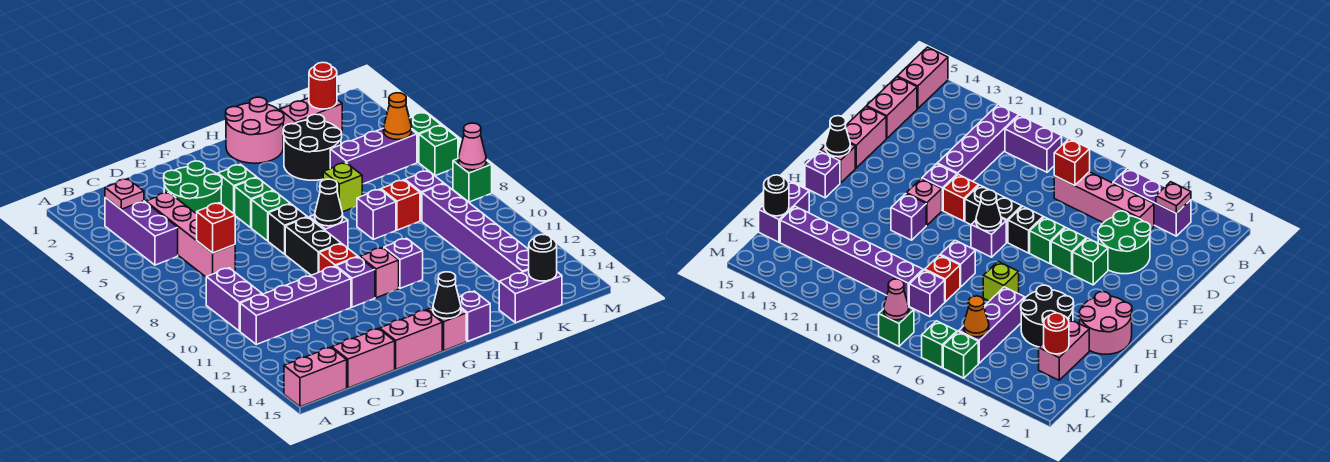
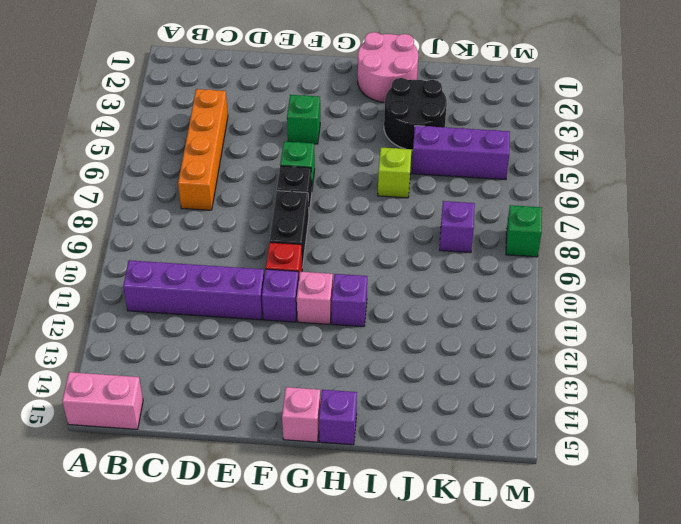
orange 1x4 brick [178,89,228,210] -> pink 1x4 brick [146,192,235,277]
none -> purple 1x3 brick [105,197,178,265]
none -> purple 1x2 brick [206,268,262,331]
none -> pink 1x2 brick [332,329,395,388]
none -> green 2x2 round brick [164,161,222,214]

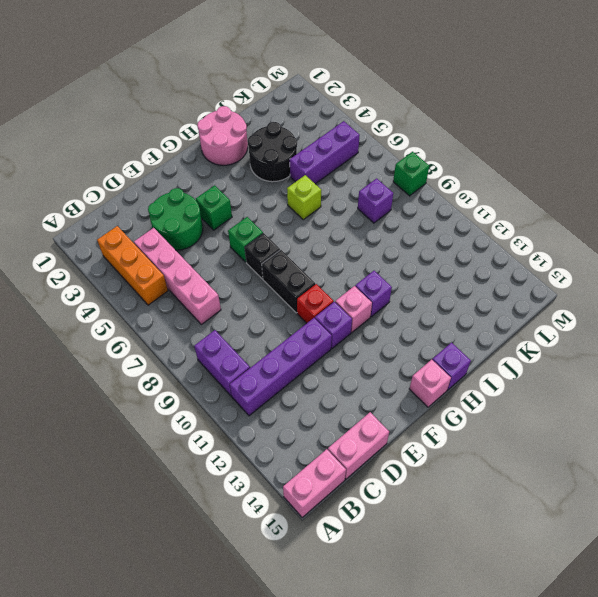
orange 1x3 brick [97,226,168,305] -> purple 1x3 brick [105,197,178,265]
none -> pink 1x2 brick [380,310,442,369]
none -> green 1x1 brick [235,178,273,228]
none -> purple 1x1 brick [309,215,348,248]
none -> purple 1x1 brick [357,189,396,239]

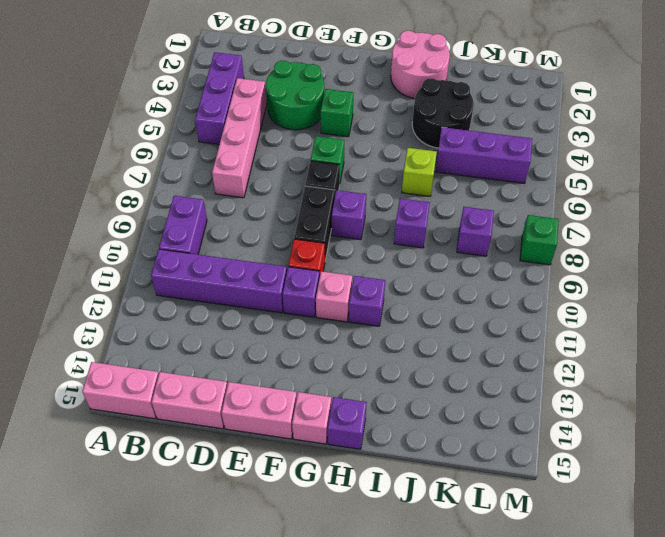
none -> green 1x1 brick [235,178,273,228]
none -> pink 1x2 brick [280,98,342,141]
none -> red 1x1 brick [381,180,420,230]
none -> purple 1x2 brick [499,270,562,323]

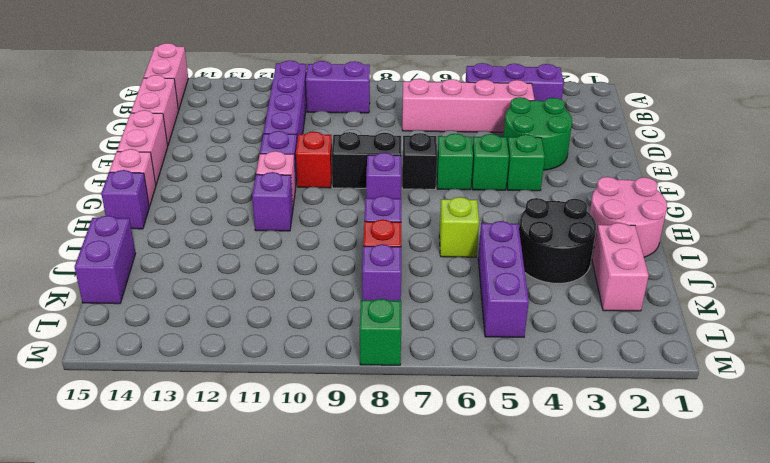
none -> purple 1x6 brick [422,184,529,282]
none -> green 1x1 brick [409,112,441,162]
none -> green 1x1 brick [419,125,458,176]
none -> pink 1x1 plate [105,179,144,209]

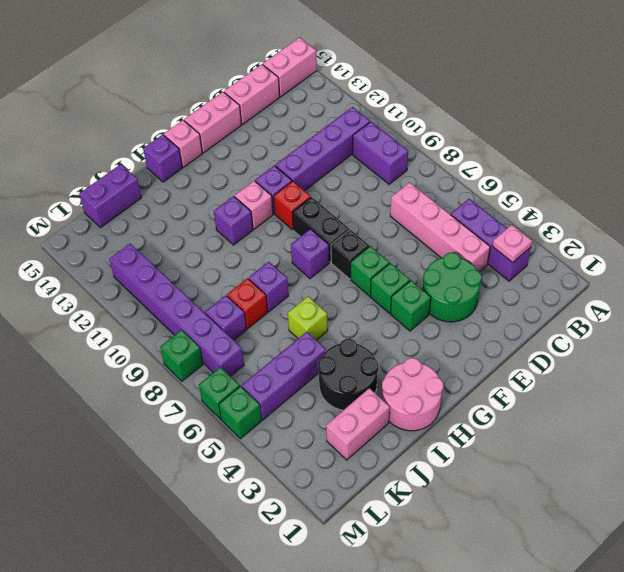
purple 1x6 brick [109,243,244,376] -> purple 1x6 brick moved to [422,184,529,282]
none -> red 1x1 brick [197,203,235,253]
none -> black 1x1 cone [315,179,343,226]
none -> black 1x1 cone [433,272,461,319]
none -> red 1x1 round brick [309,62,337,109]

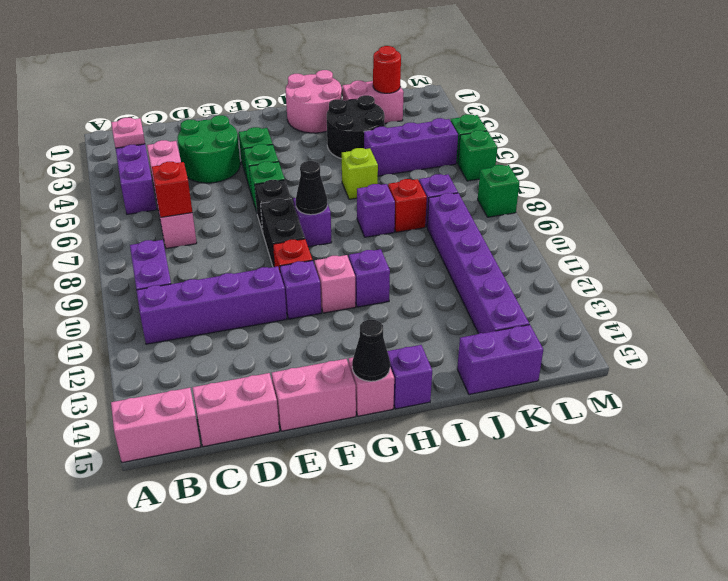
none -> black 1x1 round brick [529,235,557,281]
none -> orange 1x1 cone [384,93,412,140]
none -> pink 1x1 cone [458,123,486,170]

